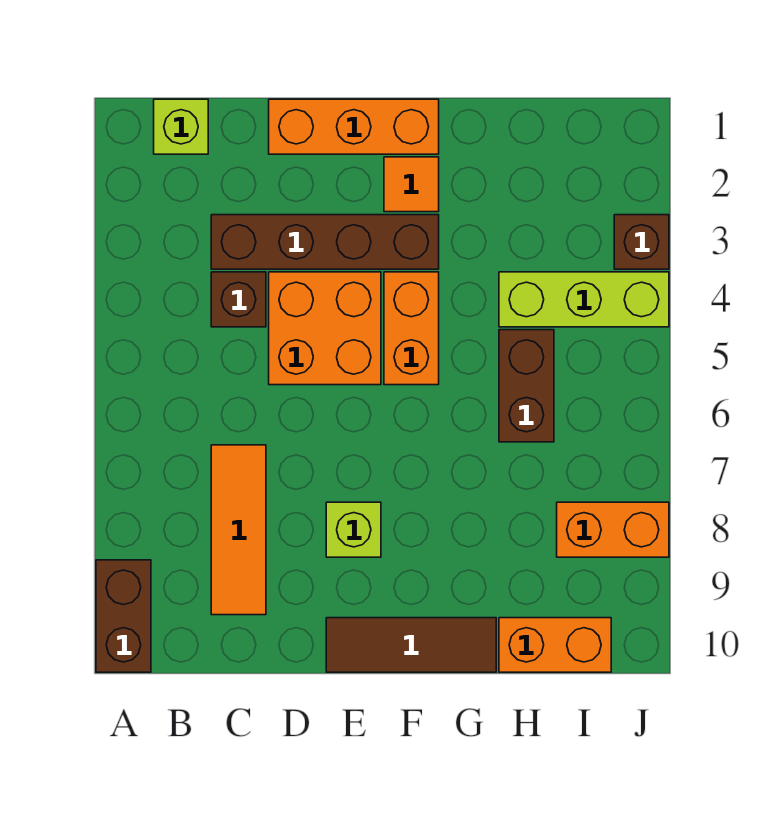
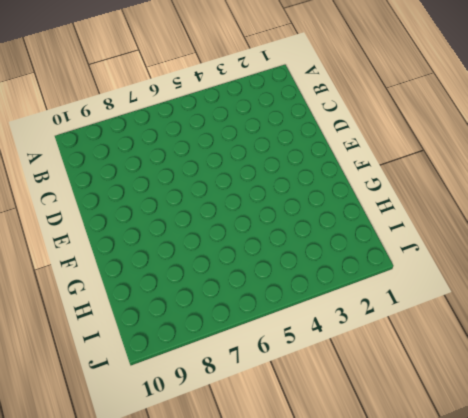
none -> brown 1x2 brick [96,560,151,672]
none -> lime 1x1 brick [154,99,208,154]
none -> brown 1x4 brick [211,215,439,269]

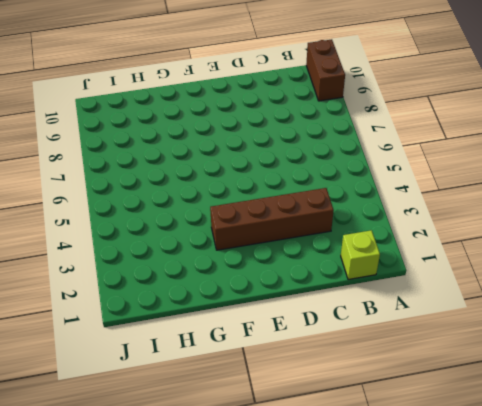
none -> brown 1x1 brick [211,272,266,327]
none -> orange 1x3 tile [211,445,266,615]
none -> orange 1x3 brick [269,99,439,154]

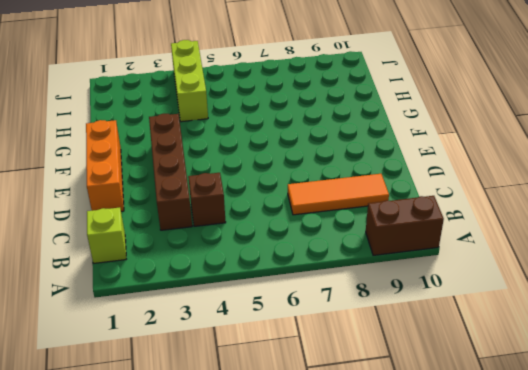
none -> orange 2x2 brick [269,272,381,385]
none -> lime 1x1 brick [326,502,381,557]
none -> brown 1x3 tile [326,618,496,672]

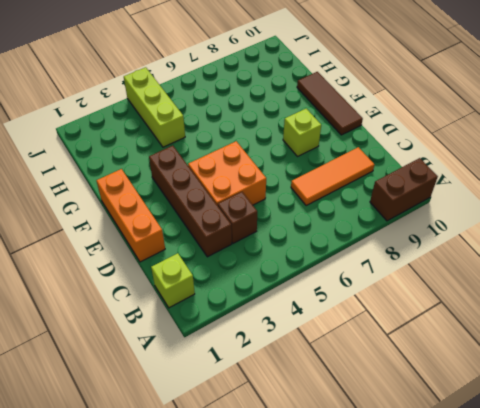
none -> orange 1x1 tile [384,157,439,212]
none -> orange 1x2 brick [384,272,439,385]
none -> brown 1x2 brick [499,330,554,442]

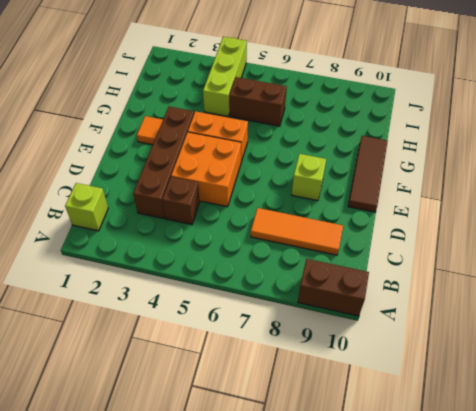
none -> orange 1x3 brick [269,99,439,154]
none -> orange 1x2 brick [499,618,611,672]
none -> orange 1x2 brick [557,502,669,557]

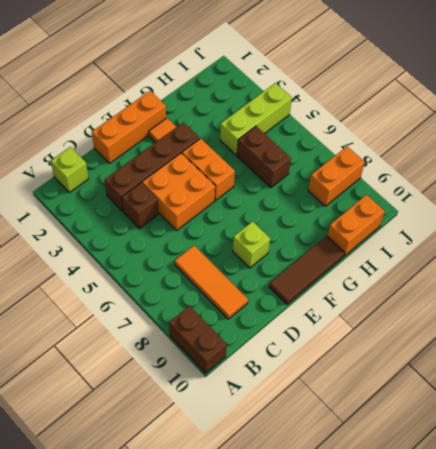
none -> brown 1x1 brick [614,215,669,269]

